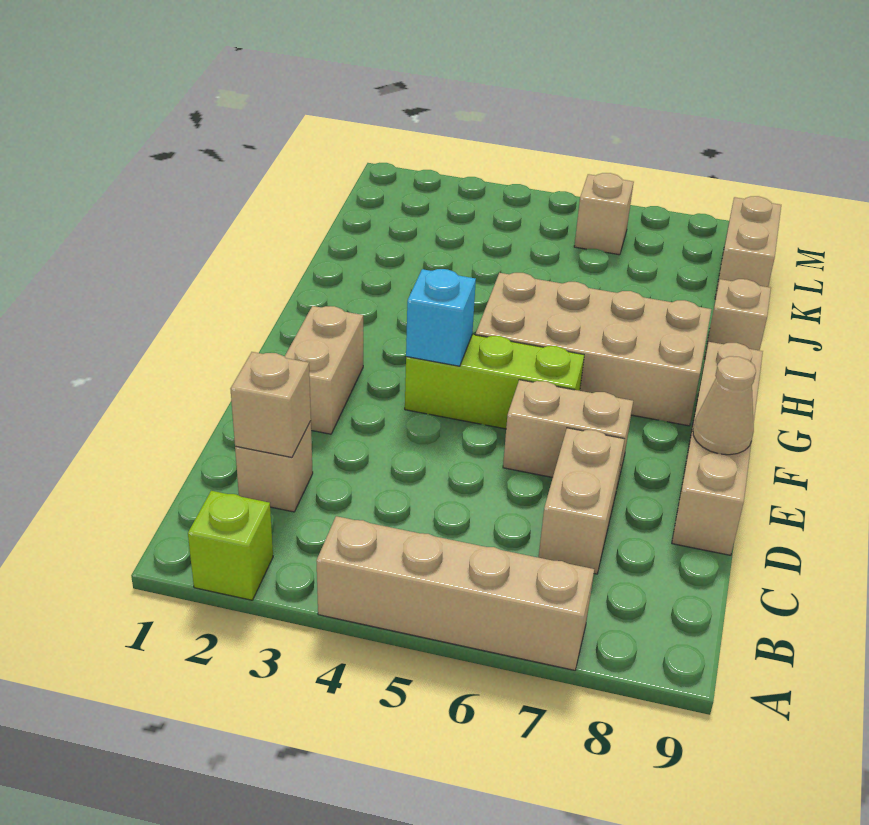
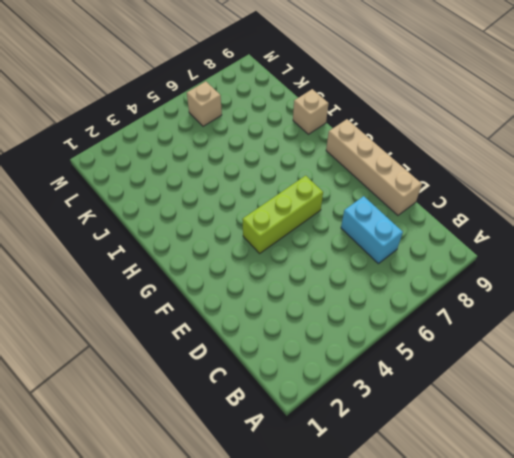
cyan 1x2 brick [341,196,403,264] -> tan 1x2 brick [539,428,625,574]
none -> lime 1x1 brick [188,491,273,600]
none -> tan 1x4 brick [316,516,594,670]
none -> tan 1x1 brick [235,421,313,512]

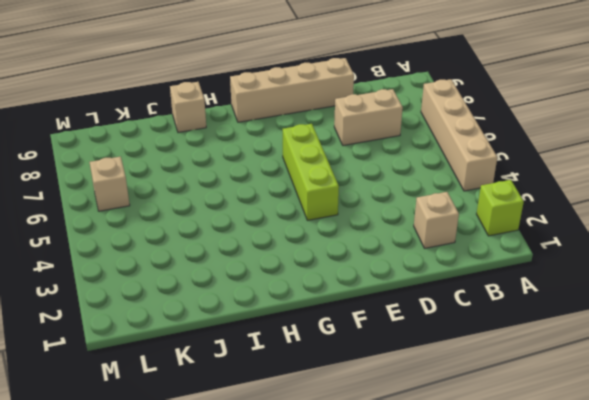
none -> tan 1x2 brick [285,306,363,434]
none -> tan 1x2 brick [503,380,633,486]
none -> tan 2x4 brick [476,273,711,426]

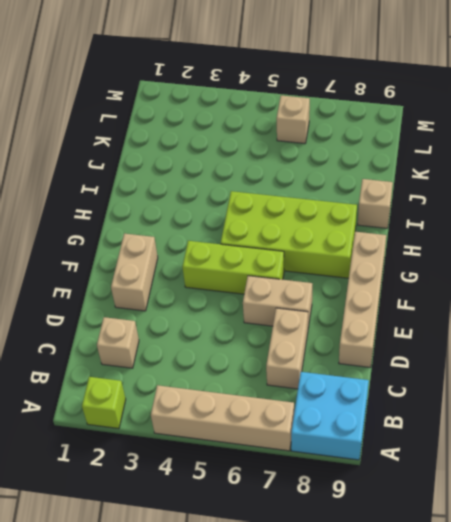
cyan 2x2 brick [291,372,369,460] -> none
lime 2x4 brick [221,191,357,278] -> tan 2x4 brick [476,273,711,426]
none -> tan 1x2 brick [715,196,781,299]
none -> tan 1x1 brick [231,352,311,457]
none -> tan 1x1 cone [693,356,756,455]

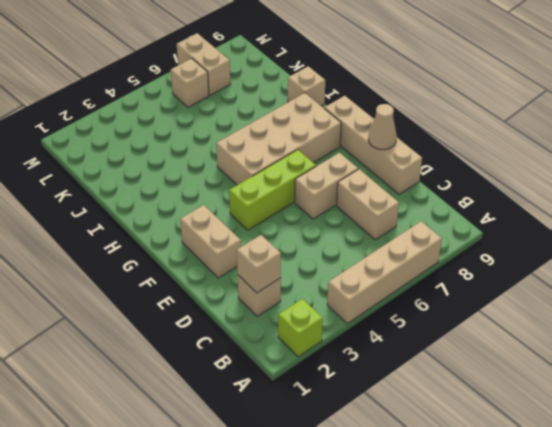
tan 1x2 brick [177,33,230,95] -> tan 1x2 brick moved to [715,196,781,299]
none -> cyan 1x1 brick [406,269,476,366]

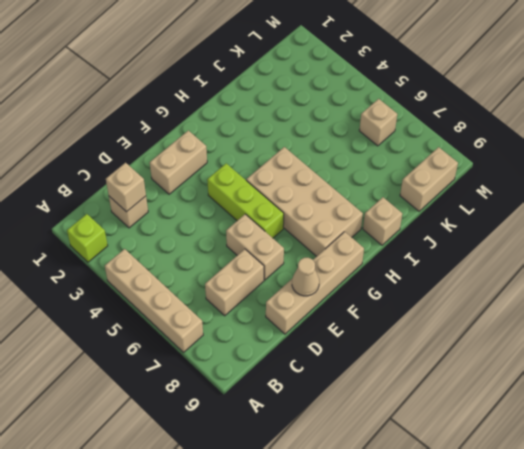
none -> cyan 1x1 brick [406,269,476,366]

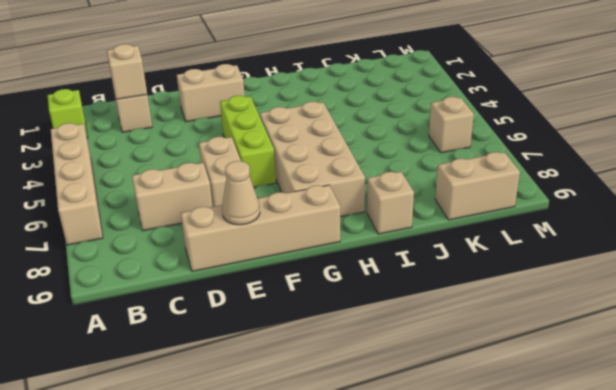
none -> cyan 1x1 brick [406,269,476,366]

